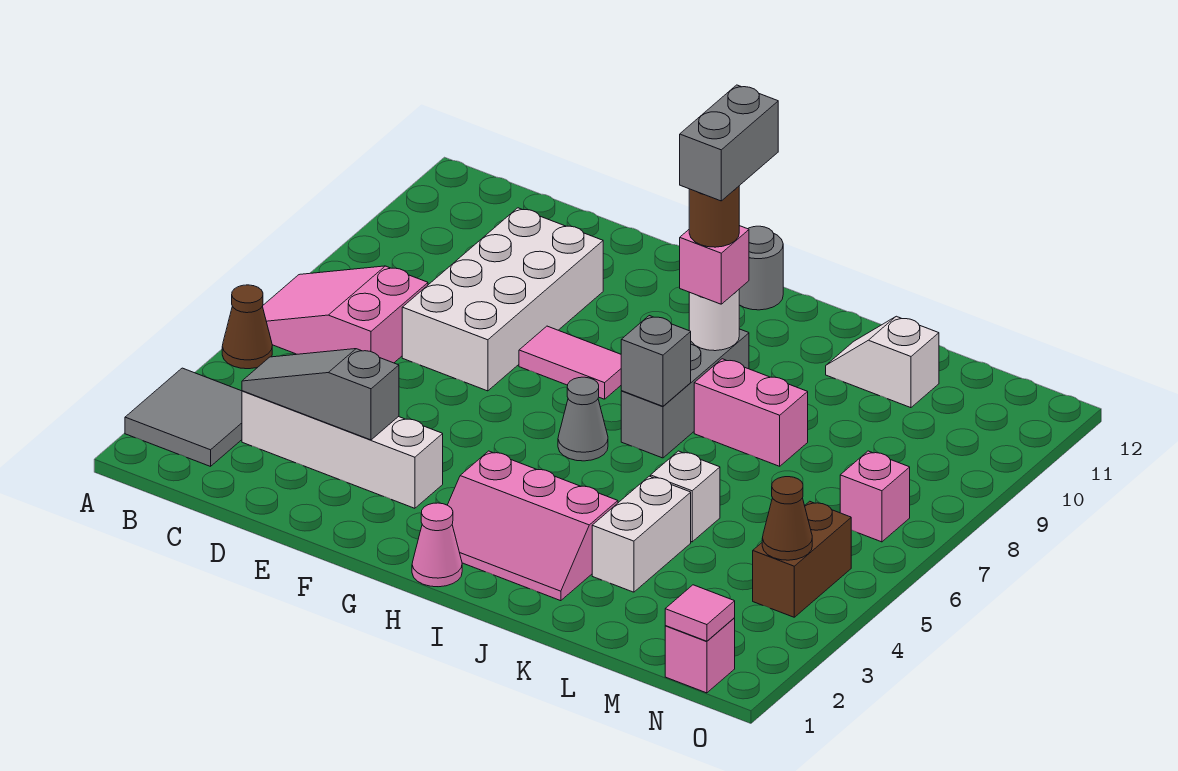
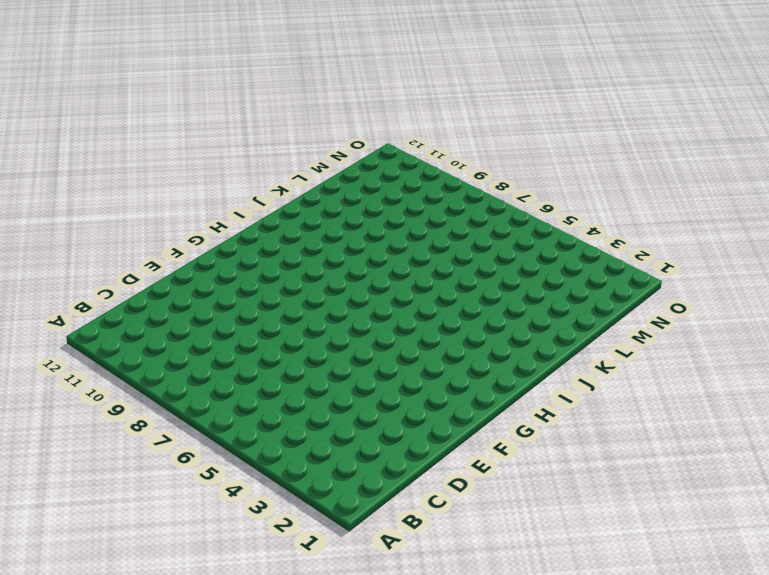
none -> grey 2x2 tile [125,368,242,466]
none -> brown 1x1 cone [222,285,272,369]
none -> pink 2x3 slope [263,266,428,363]

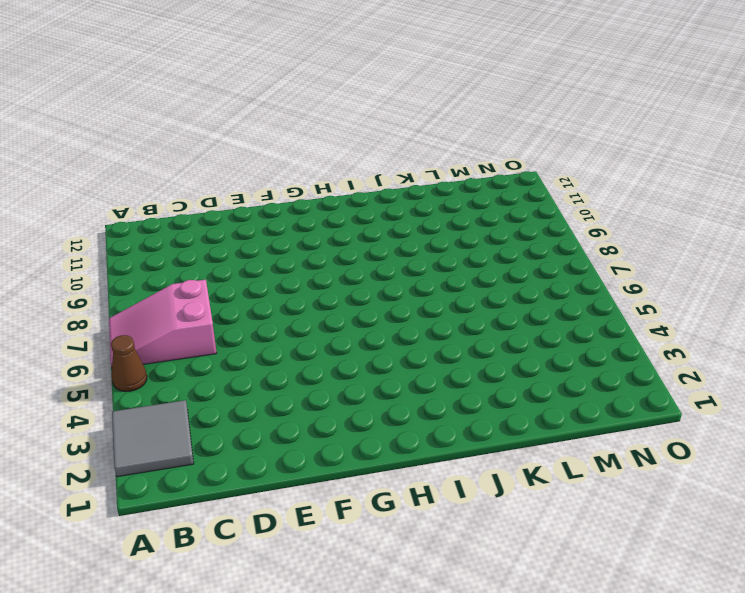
none -> white 1x4 brick [242,391,443,508]
none -> white 2x4 brick [402,208,603,391]
none -> pink 1x2 tile [519,326,621,399]

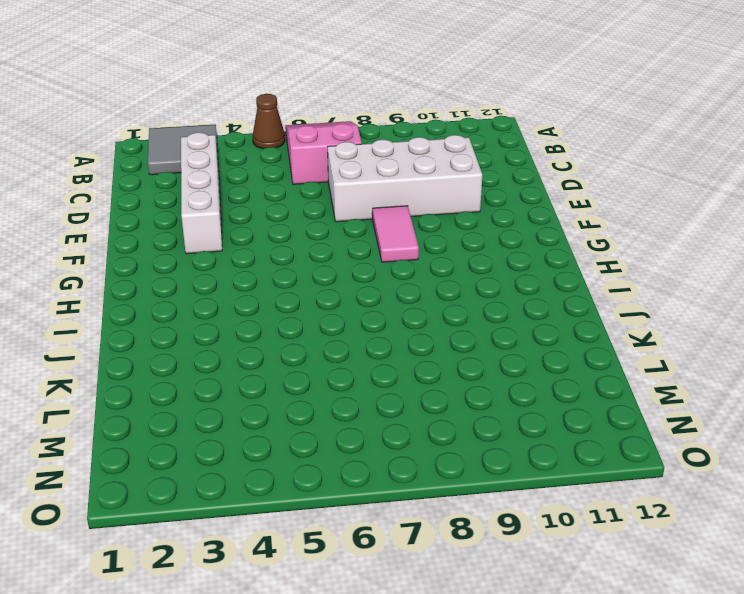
none -> pink 1x1 cone [412,503,462,587]
none -> pink 2x3 slope [448,451,618,601]
none -> grey 1x1 cone [558,377,608,461]

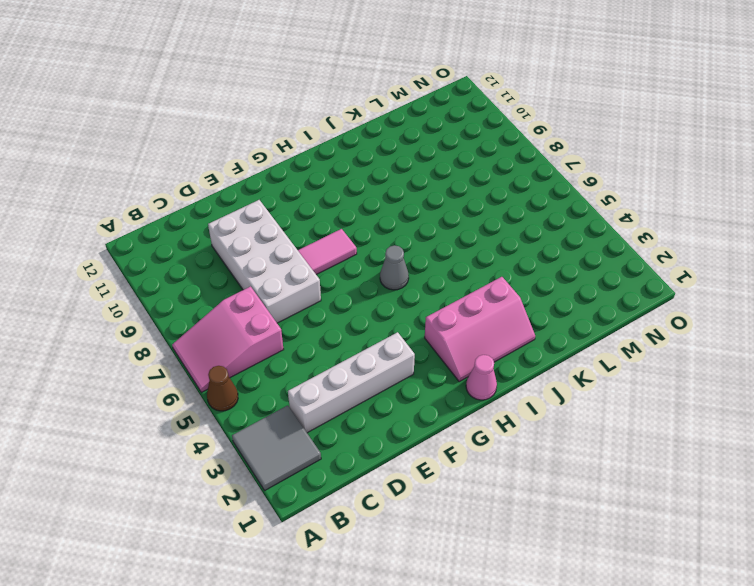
none -> grey 1x1 round brick [739,226,783,310]
none -> grey 1x3 brick [621,329,749,458]
none -> pink 1x2 brick [694,359,808,466]

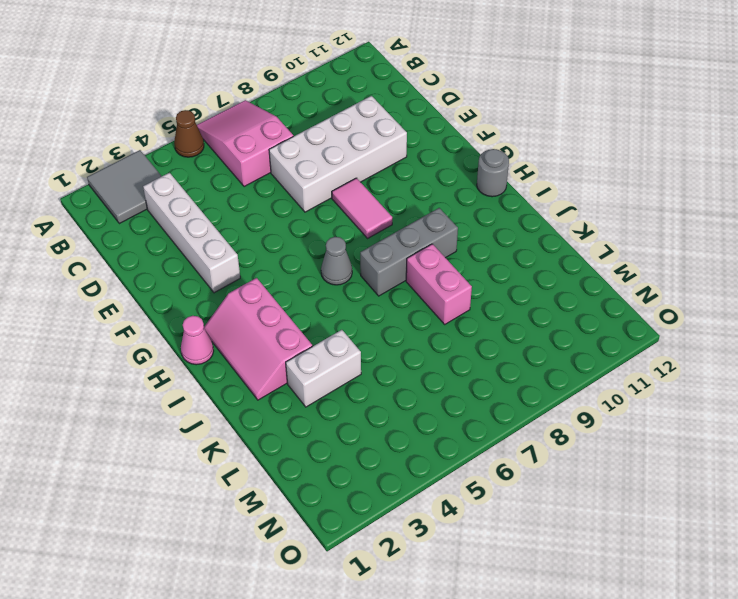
none -> white 1x1 brick [651,451,720,542]
none -> white 1x2 slope [826,316,939,408]
none -> pink 1x1 brick [665,618,735,693]

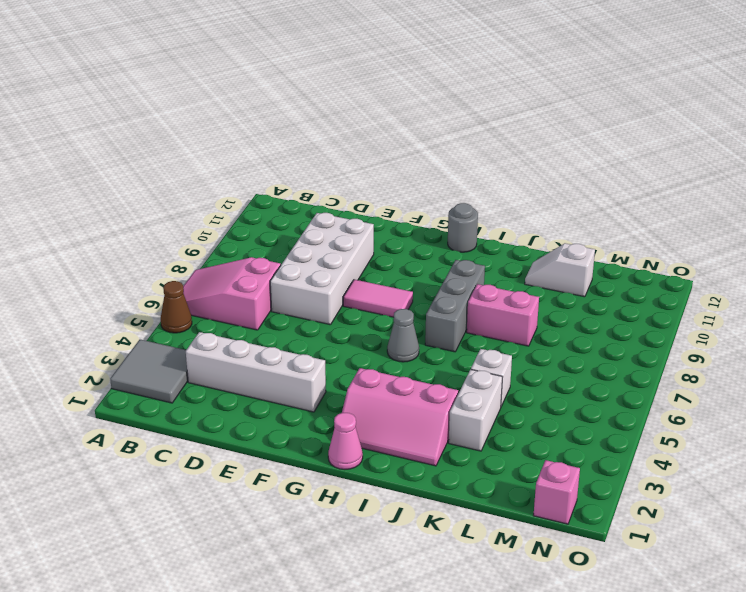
none -> brown 1x2 brick [753,501,851,617]
none -> pink 1x1 brick [840,451,910,542]
none -> grey 1x3 slope [242,349,399,440]

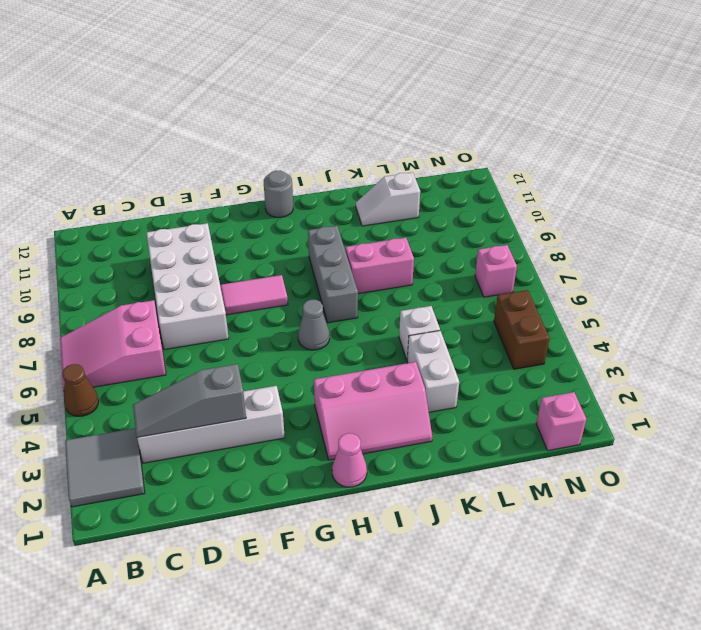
none -> grey 1x1 brick [621,316,691,406]
none -> white 1x1 round brick [689,290,739,351]
none -> pink 1x1 tile [665,585,735,641]

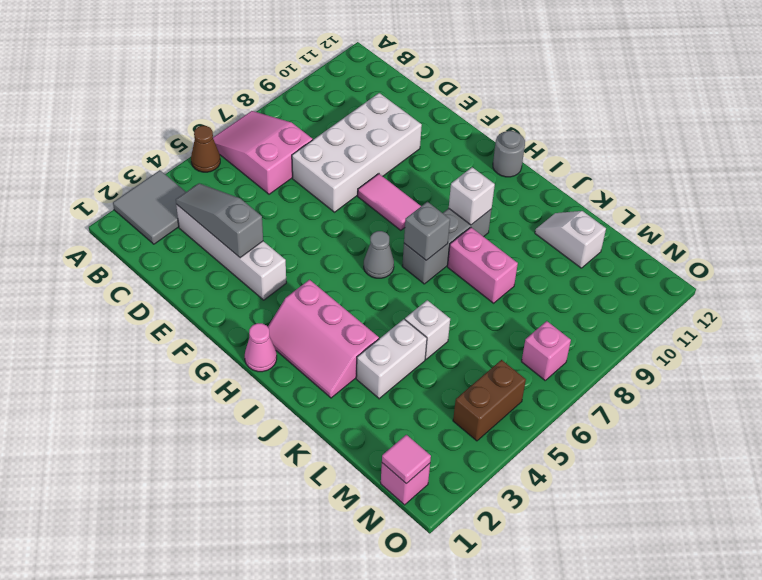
white 1x1 brick [449,167,495,225] -> white 1x1 round brick [689,290,739,351]
none -> brown 1x1 cone [762,477,812,560]
none -> pink 1x1 brick [680,226,749,304]
none -> brown 1x1 round brick [689,186,739,247]

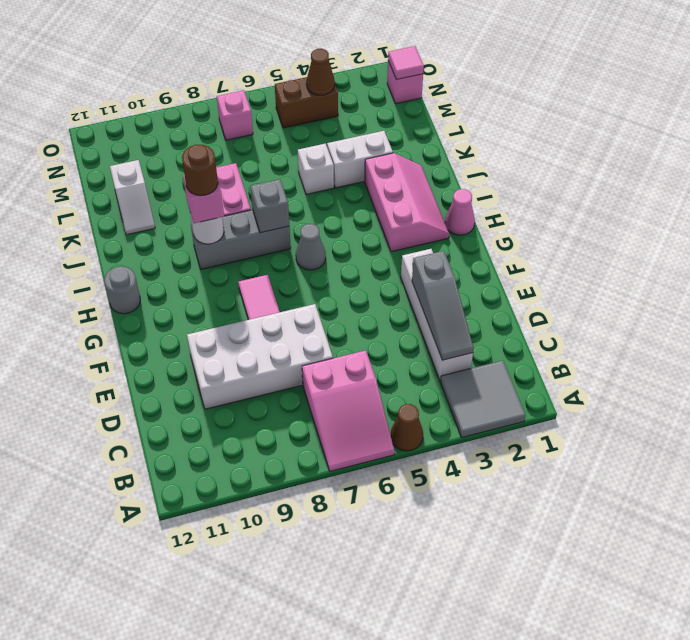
none -> grey 1x2 brick [680,85,778,201]

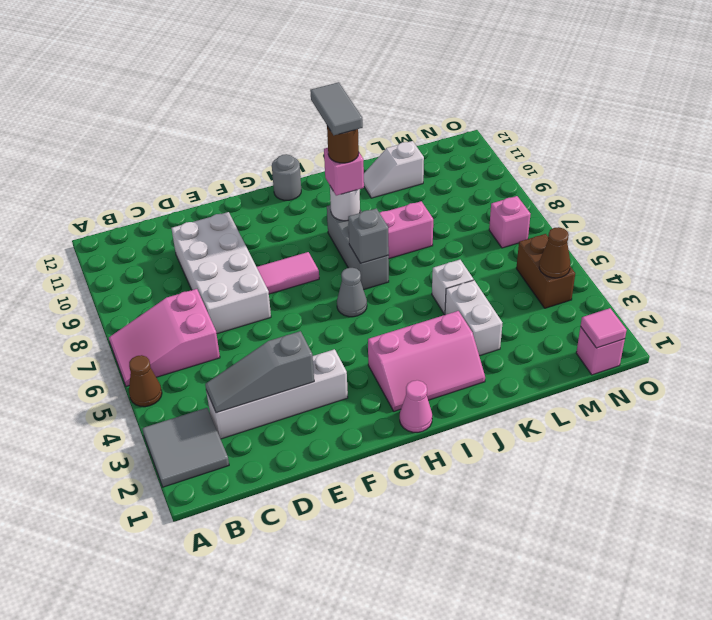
grey 1x2 tile [310,82,363,135] -> grey 1x2 brick [680,85,778,201]

